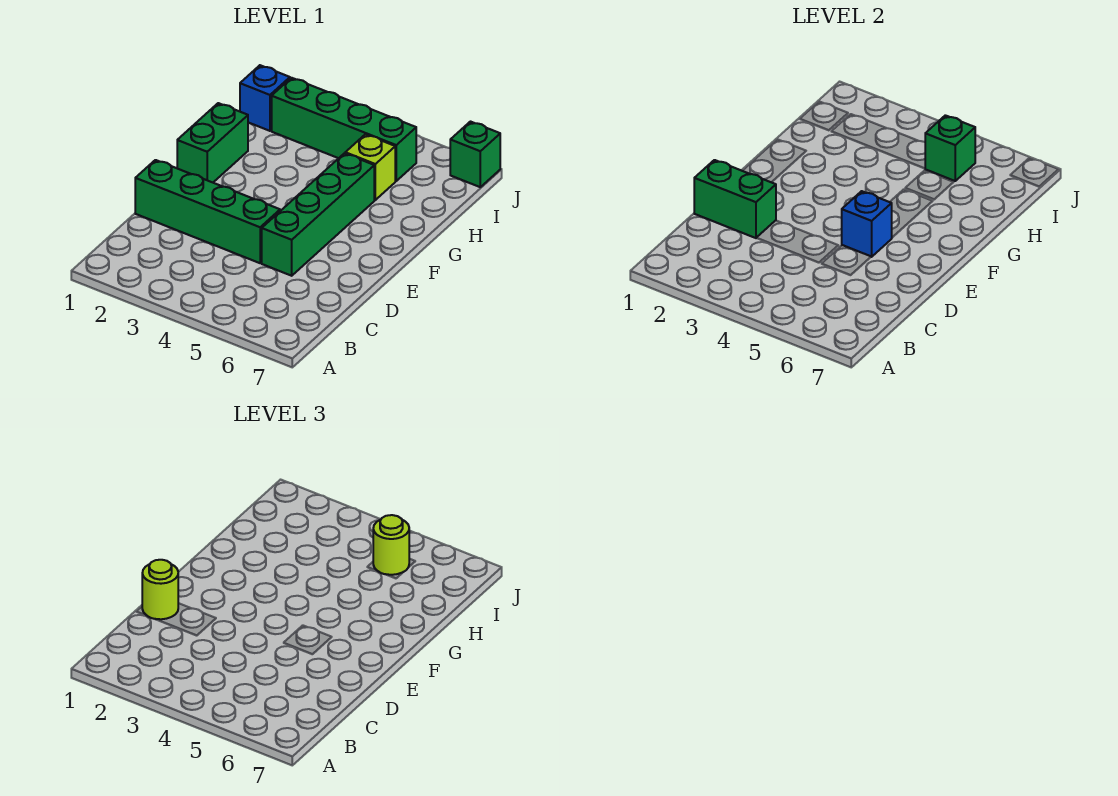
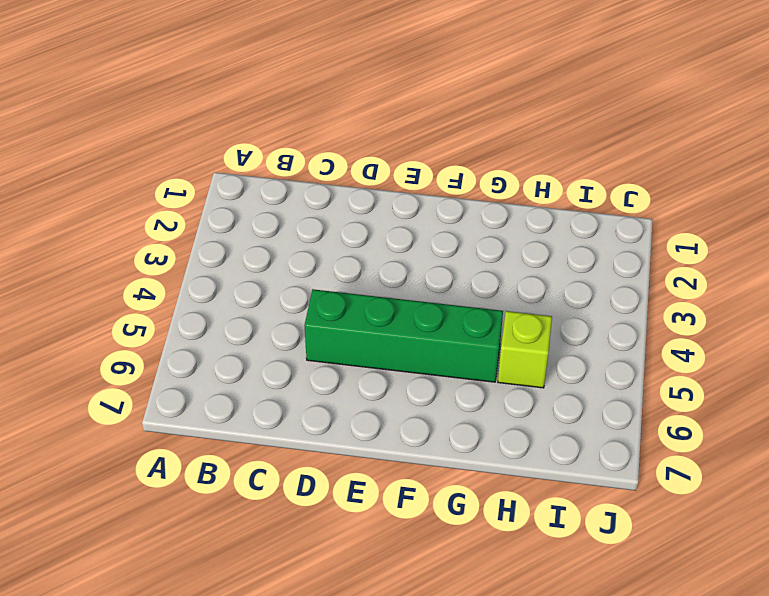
none -> green 1x4 brick [135,160,280,263]
none -> green 1x2 brick [177,103,248,182]
none -> blue 1x1 brick [240,65,290,131]

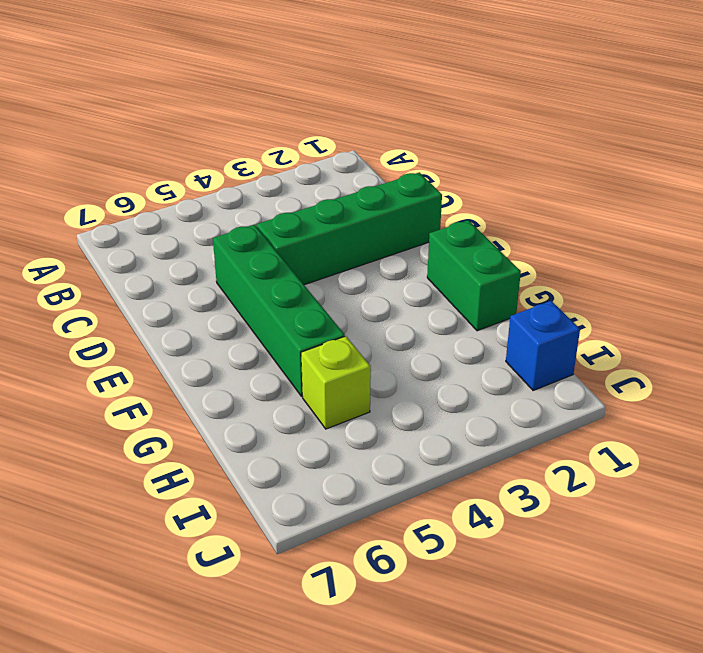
none -> green 1x4 brick [272,78,416,181]
none -> green 1x1 brick [450,122,500,187]
none -> green 1x2 brick [694,160,776,238]

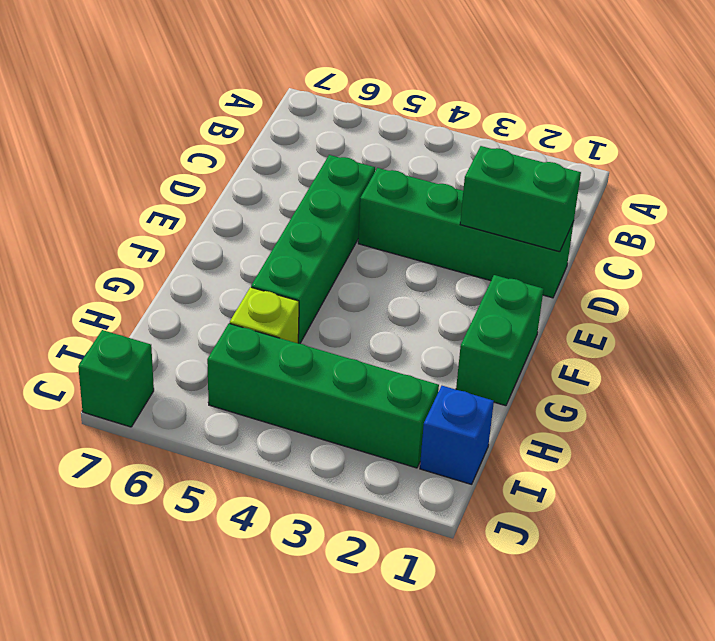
none -> blue 1x1 brick [842,191,892,257]
none -> green 1x1 brick [925,115,975,181]
none -> lime 1x1 round brick [142,560,178,619]

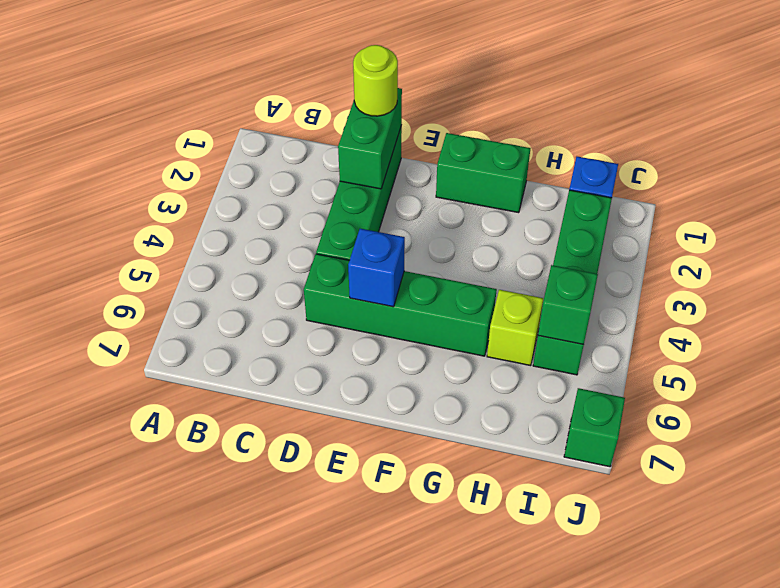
none -> lime 1x1 round brick [373,515,409,575]

